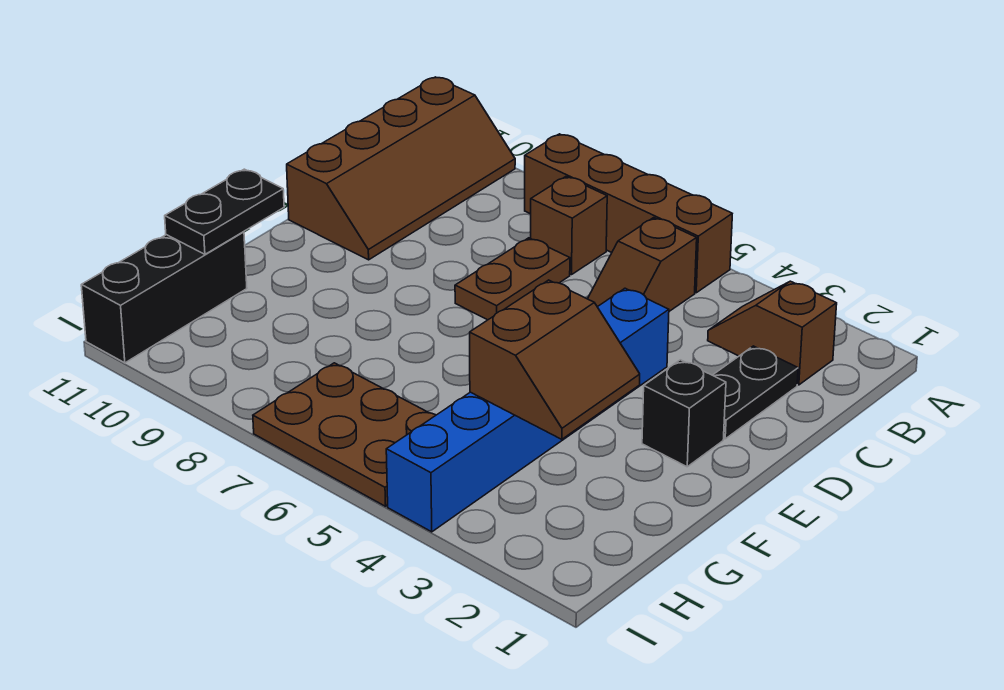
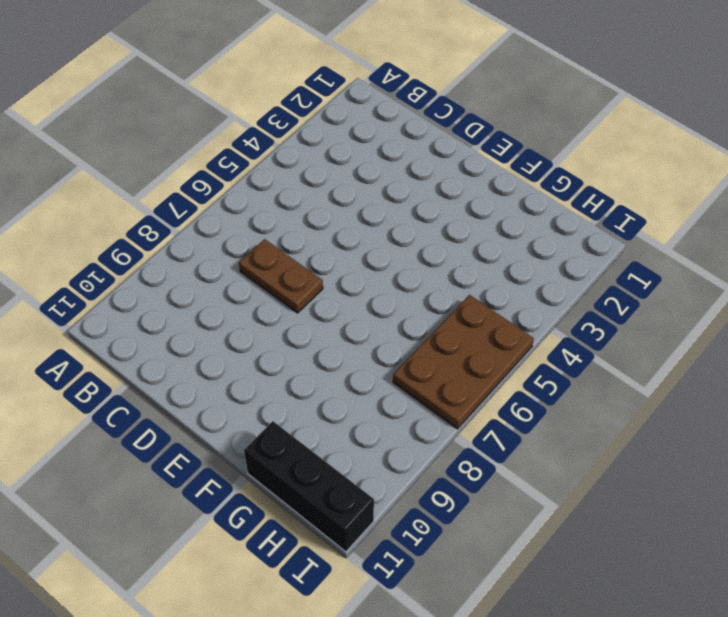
none -> brown 1x4 brick [525,134,732,293]
none -> brown 2x4 slope [287,77,515,260]
none -> brown 1x2 slope [708,281,837,385]

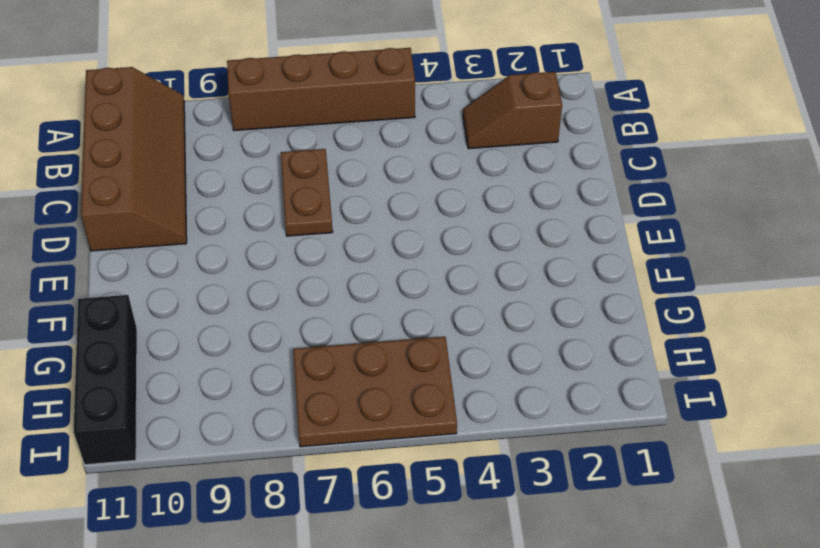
none -> brown 1x2 slope [588,218,697,311]
none -> brown 1x1 brick [531,177,607,275]
none -> black 1x2 plate [713,346,798,439]

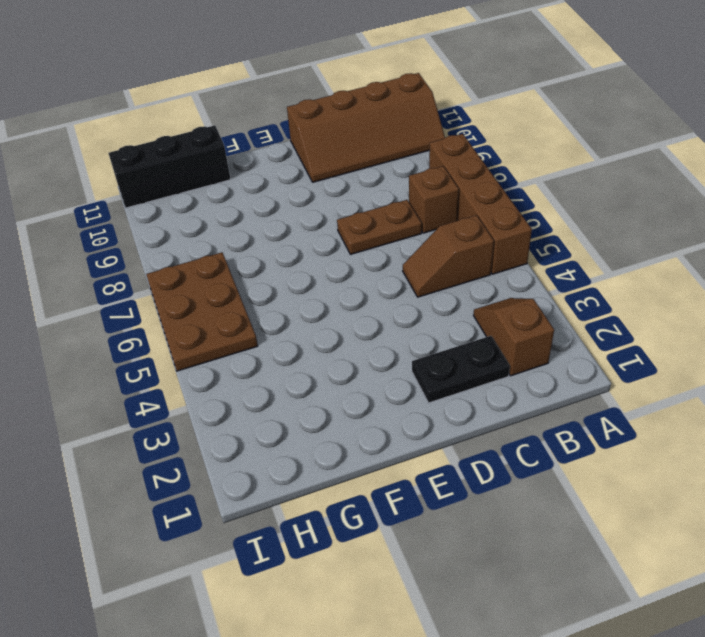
none -> blue 1x6 brick [386,288,669,532]
none -> black 1x1 brick [642,360,726,467]
none -> brown 2x2 slope [470,280,640,439]

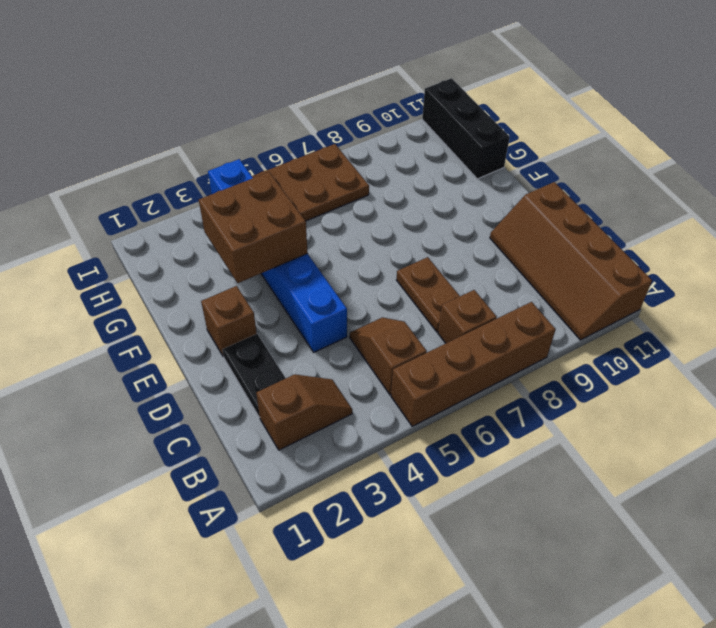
brown 1x1 brick [201,286,257,357] -> black 1x1 brick [642,360,726,467]
brown 2x2 brick [199,172,308,283] -> brown 2x2 slope [470,280,640,439]
none -> black 1x2 plate [165,169,284,254]

